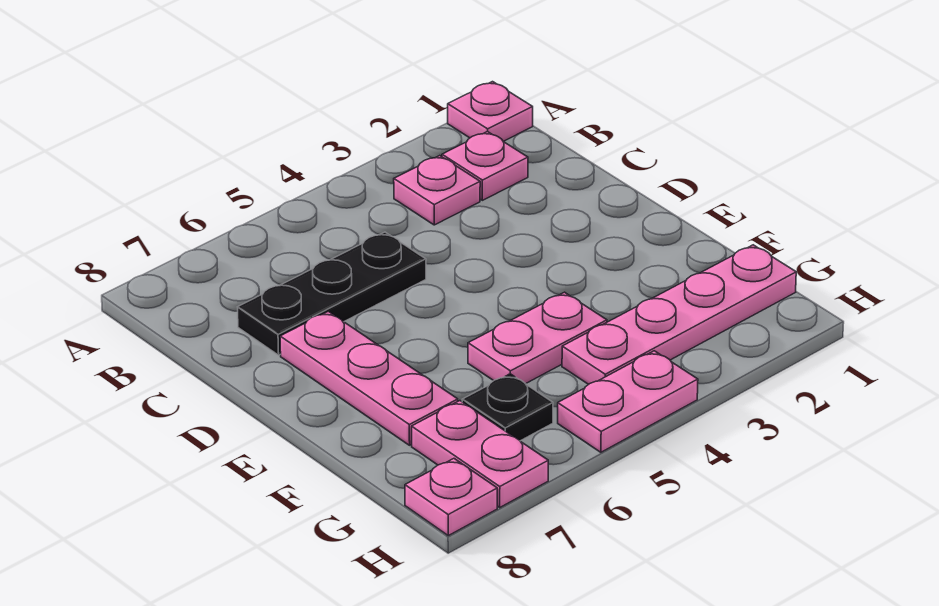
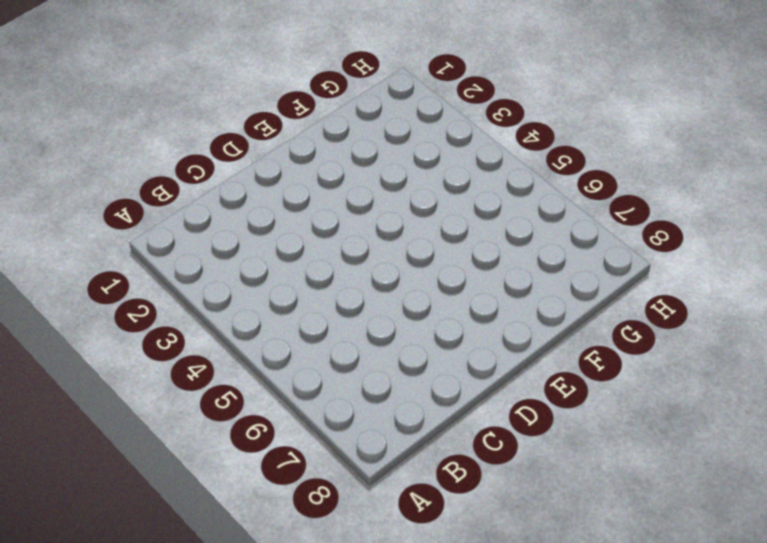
none -> pink 1x1 plate [448,82,533,141]
none -> pink 1x1 plate [442,131,528,200]

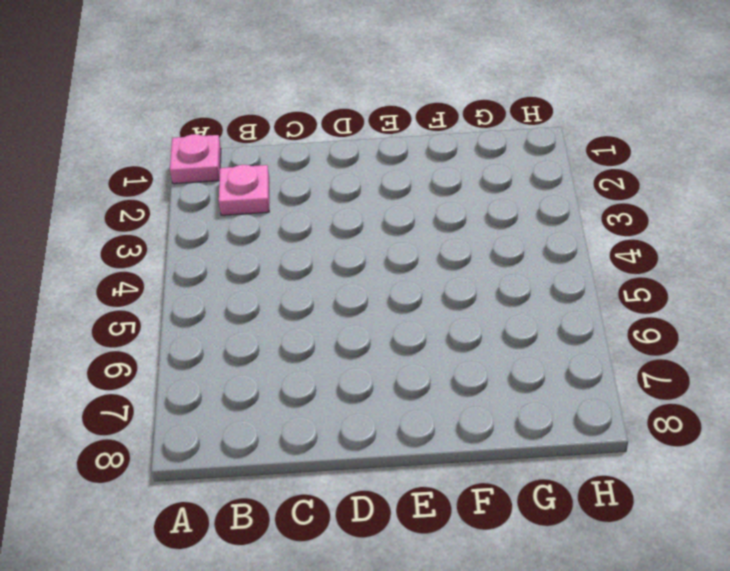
none -> pink 1x1 plate [394,156,480,225]
none -> black 1x3 plate [238,232,426,355]

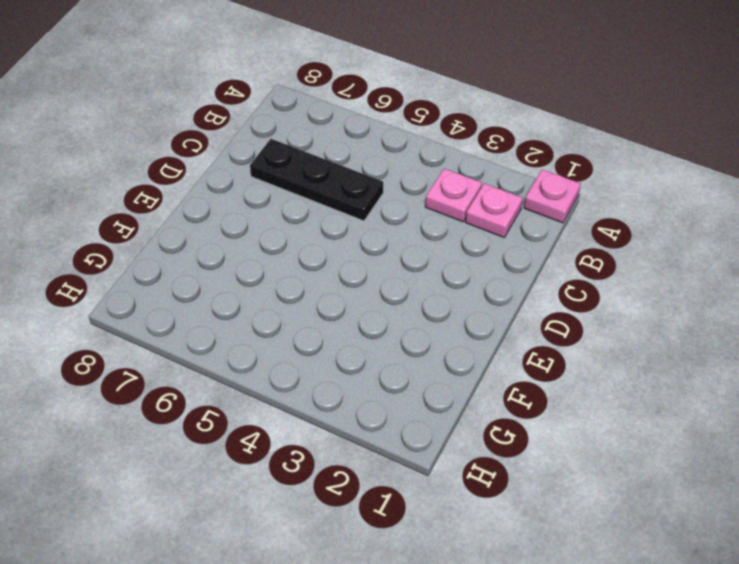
none -> pink 1x3 plate [280,311,458,445]
none -> pink 1x2 plate [468,292,607,384]

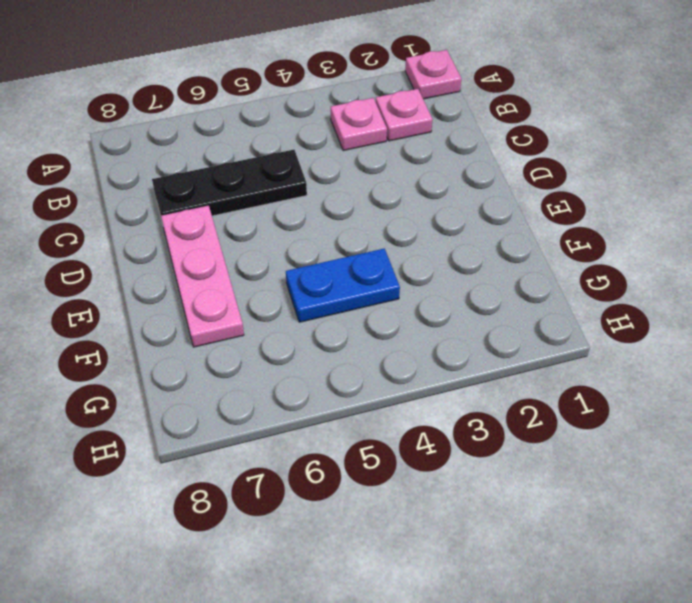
blue 1x2 plate [286,248,400,322] -> pink 1x2 plate [468,292,607,384]
none -> pink 1x4 plate [562,245,796,384]
none -> black 1x1 plate [462,374,553,441]

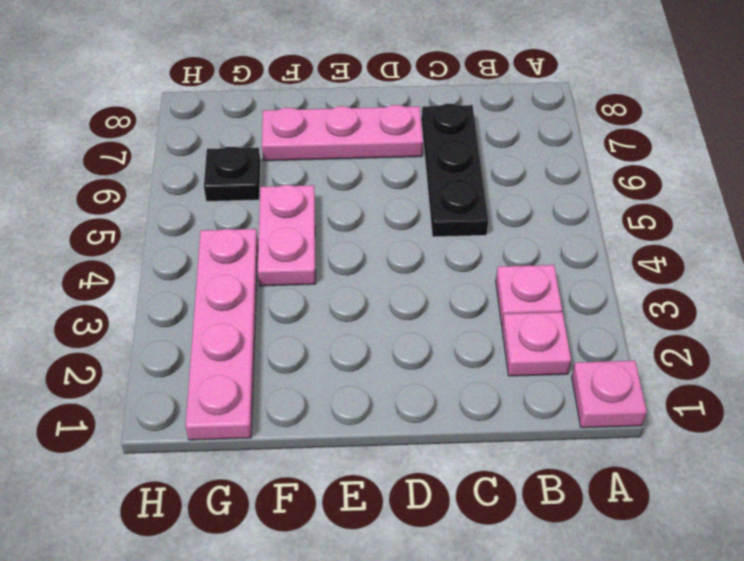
none -> pink 1x2 plate [412,401,548,507]
none -> pink 1x2 plate [558,351,698,452]

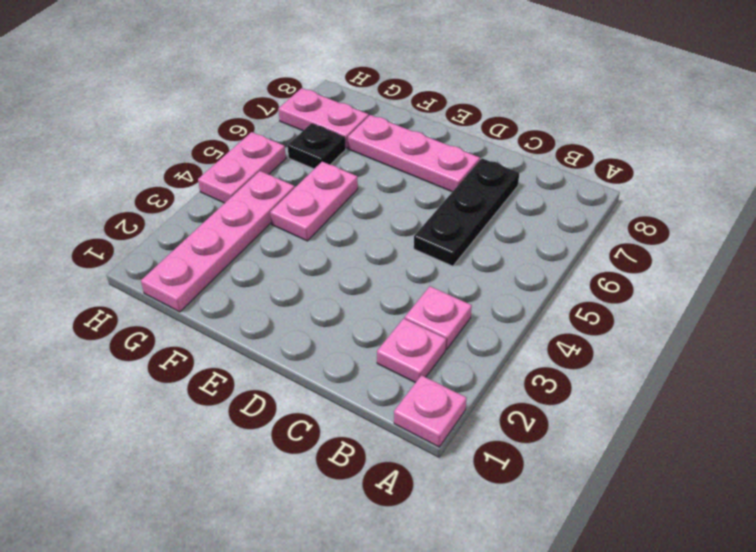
none -> pink 1x1 plate [405,459,497,536]

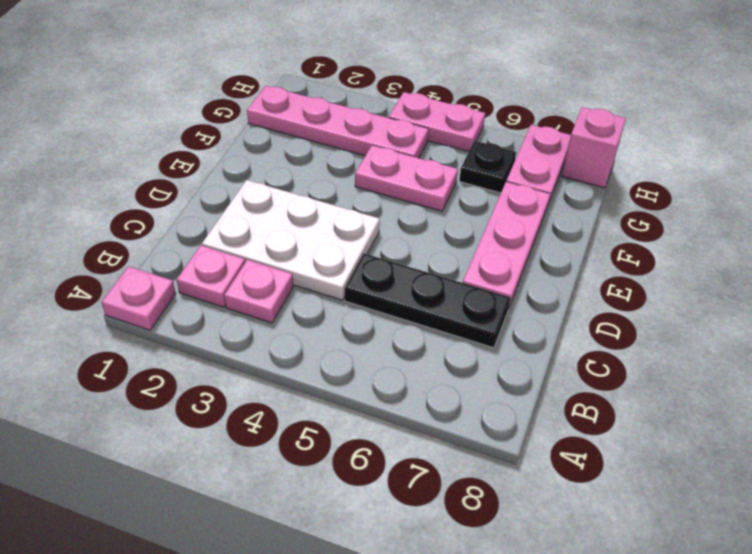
white 2x3 plate [202,180,380,300] -> none
pink 1x1 brick [562,107,626,188] -> pink 1x1 plate [405,459,497,536]

